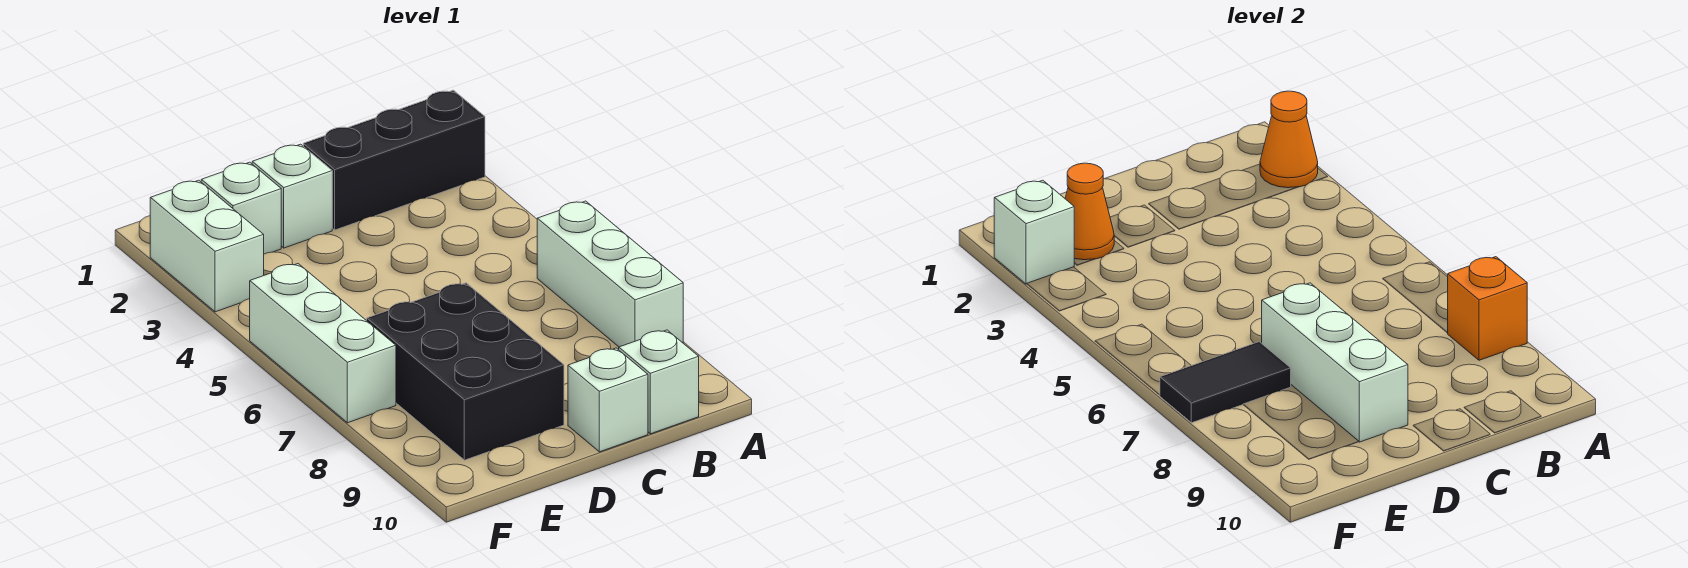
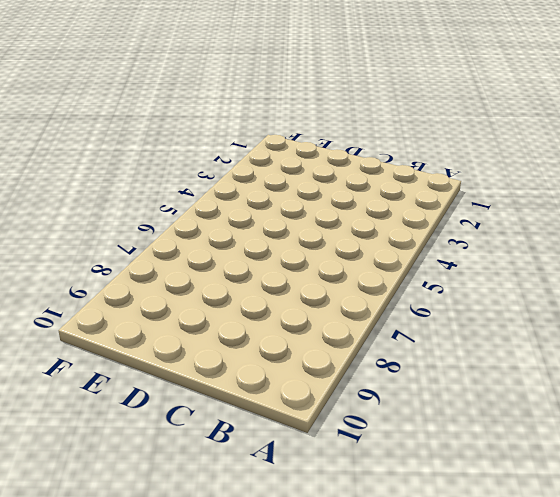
none -> black 1x3 brick [303,90,485,230]
none -> white 1x3 brick [537,201,683,347]
none -> white 1x1 brick [619,330,699,434]

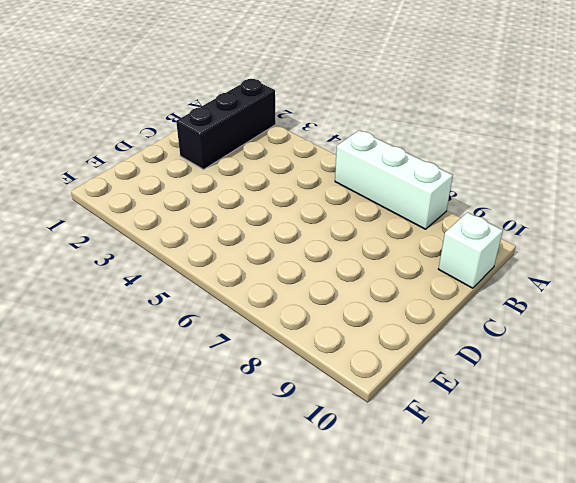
none -> white 1x1 brick [568,348,648,452]
none -> white 1x1 brick [252,144,332,248]
none -> black 2x3 brick [367,283,564,460]

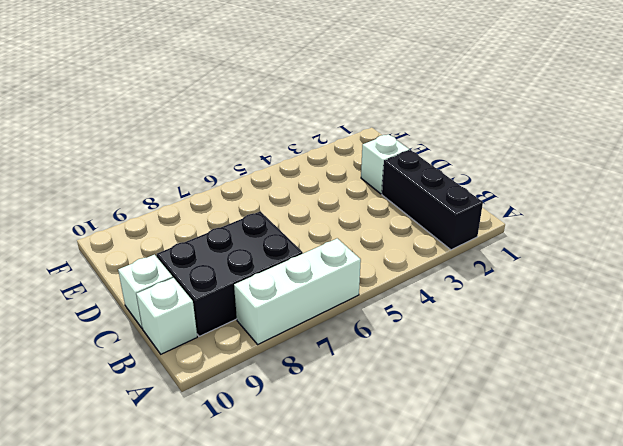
black 2x3 brick [157,211,303,336] -> black 2x3 brick moved to [367,283,564,460]
none -> white 1x1 brick [201,162,281,254]
none -> white 1x2 brick [150,180,264,312]
none -> white 1x3 brick [250,264,396,423]

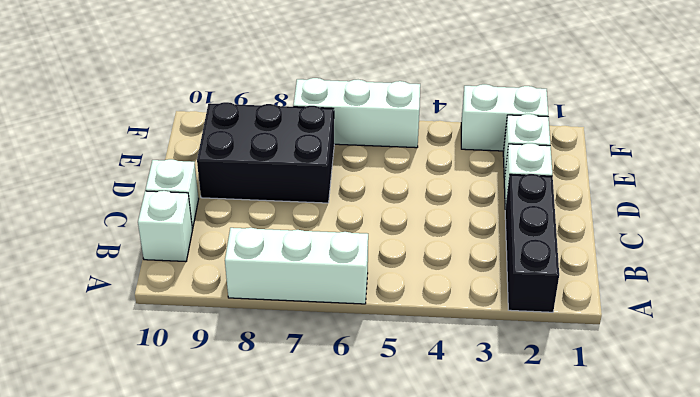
none -> orange 1x1 cone [1260,91,1318,188]
none -> orange 1x1 brick [1448,257,1527,360]
none -> white 1x3 brick [1262,283,1408,442]

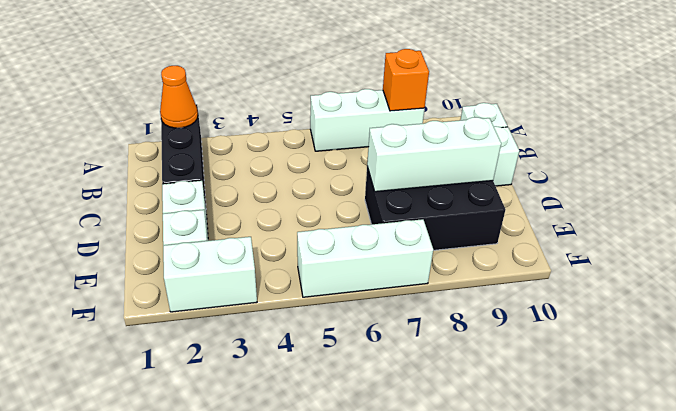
none -> orange 1x1 cone [1065,163,1114,260]
none -> black 1x2 tile [1160,342,1291,423]
none -> white 1x1 brick [994,180,1074,284]

